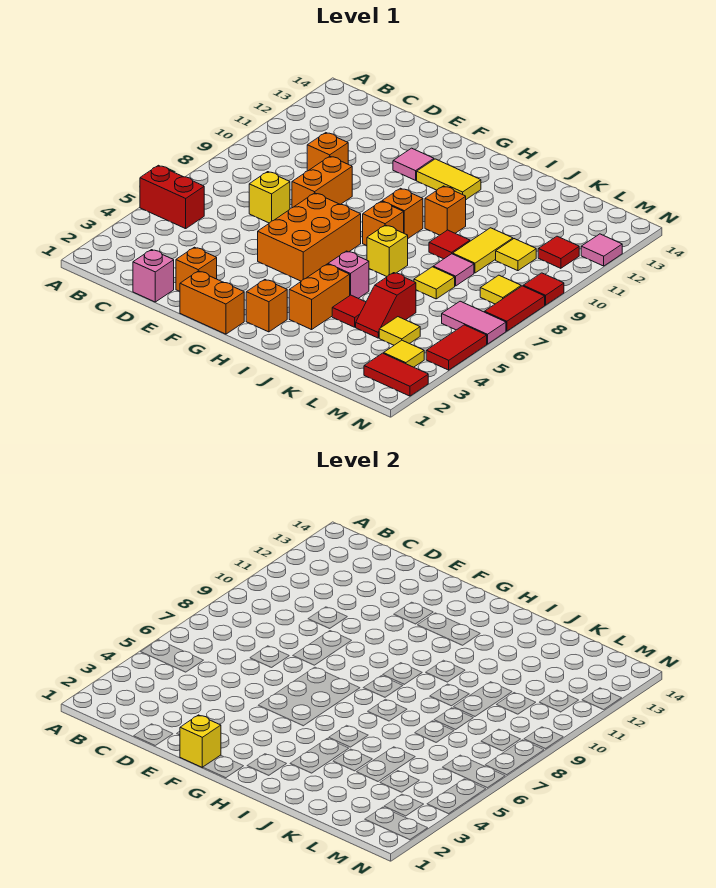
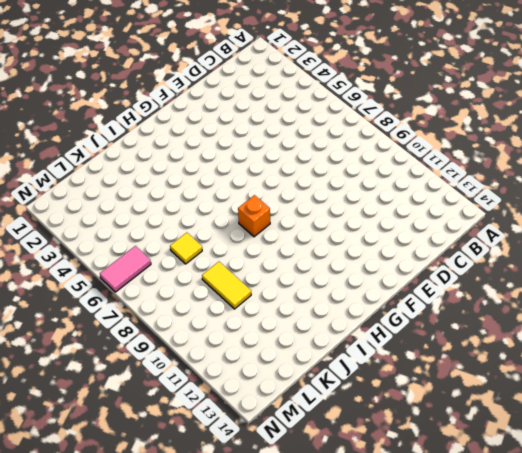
none -> red 1x2 brick [140,165,204,229]
none -> pink 1x1 brick [133,250,174,302]
none -> yellow 1x1 brick [249,172,290,223]
none -> orange 1x1 brick [307,133,348,171]

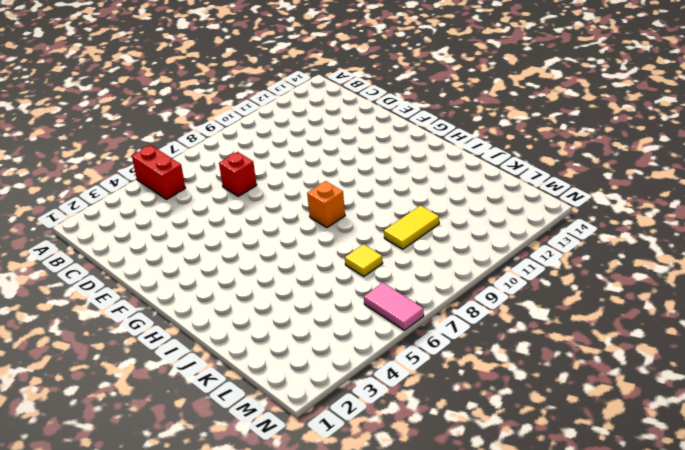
red 1x1 brick [219,152,257,196] -> yellow 1x1 brick [249,172,290,223]
none -> pink 1x1 brick [133,250,174,302]
none -> orange 1x1 brick [307,133,348,171]
none -> orange 1x1 brick [176,247,217,291]
none -> orange 1x2 brick [292,156,352,208]

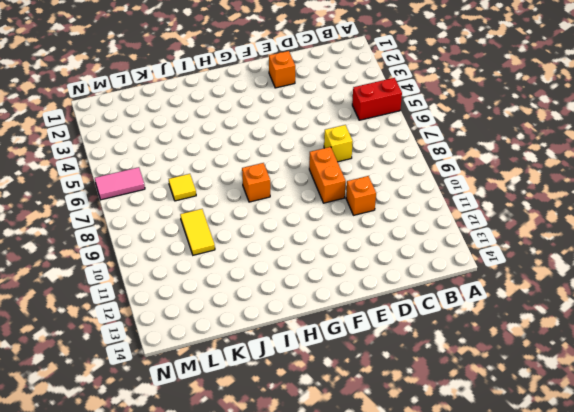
none -> pink 1x1 brick [133,250,174,302]
none -> orange 1x2 brick [180,271,244,334]
none -> orange 2x3 brick [258,193,361,281]
none -> pink 1x1 tile [393,148,434,180]

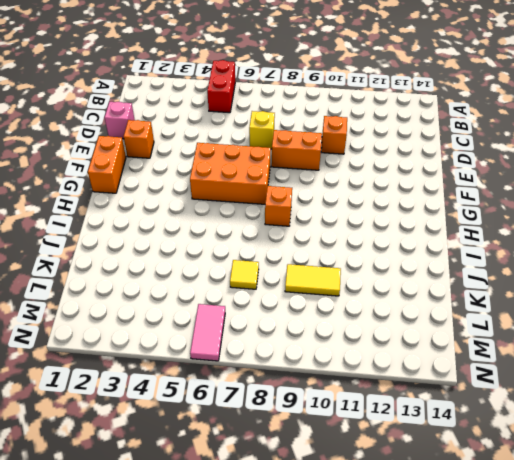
none -> pink 1x1 tile [393,148,434,180]
none -> yellow 1x2 tile [417,159,481,199]
none -> orange 1x1 brick [246,280,287,332]
none -> orange 1x1 brick [382,188,423,238]

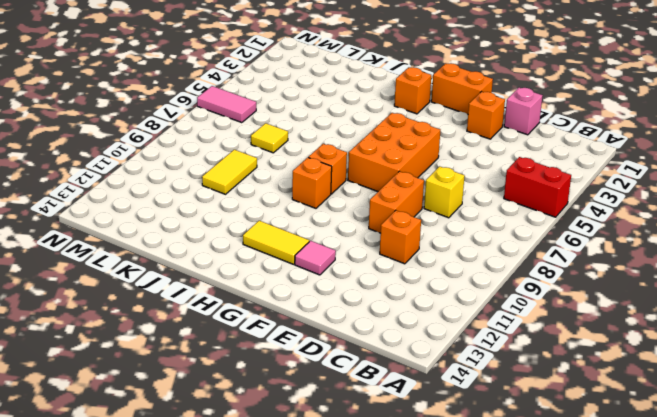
none -> orange 1x2 brick [289,264,350,330]
none -> pink 1x1 brick [328,251,369,298]
none -> yellow 1x1 brick [367,225,408,276]
none -> orange 1x1 brick [425,186,466,235]

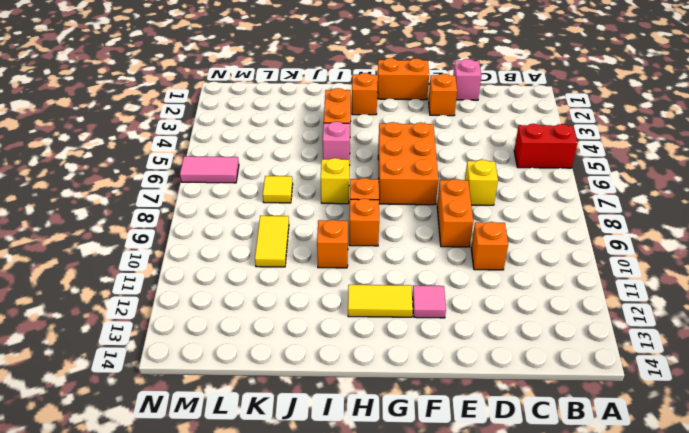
none -> red 1x1 tile [332,295,366,327]
none -> red 1x1 tile [429,230,470,259]
none -> red 1x2 slope [356,273,416,338]
none -> pink 1x1 tile [433,254,474,286]

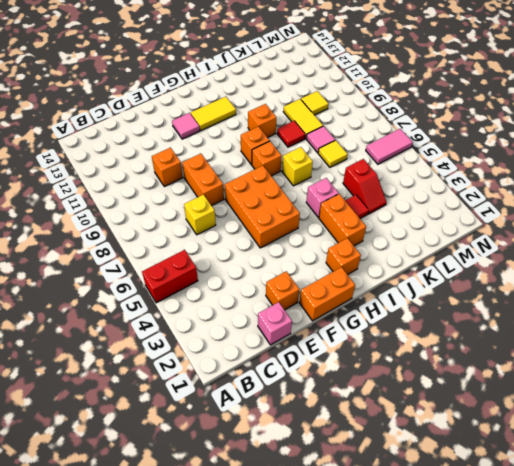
none -> yellow 1x1 tile [379,317,420,345]
none -> red 1x2 tile [364,353,428,396]
none -> yellow 1x1 tile [383,340,424,367]
none -> yellow 1x1 tile [480,275,521,304]

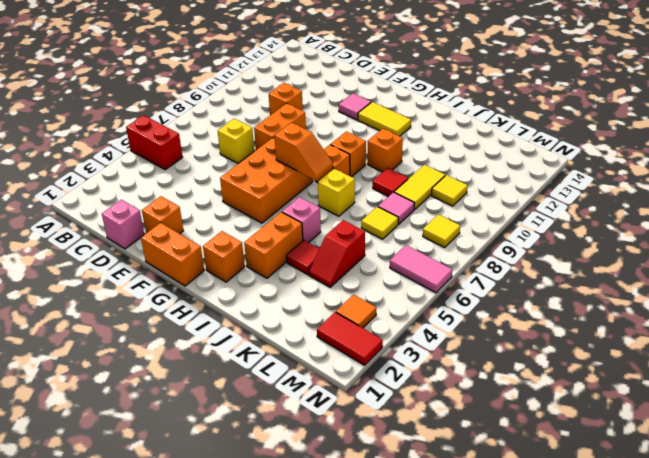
orange 1x2 slope [274,122,333,181] -> none
orange 1x1 tile [336,295,376,328] -> yellow 1x1 tile [383,340,424,367]
none -> yellow 1x1 tile [379,317,420,345]
none -> red 1x1 tile [538,236,579,268]
none -> red 1x2 tile [426,325,487,370]
none -> red 1x2 tile [485,286,545,331]

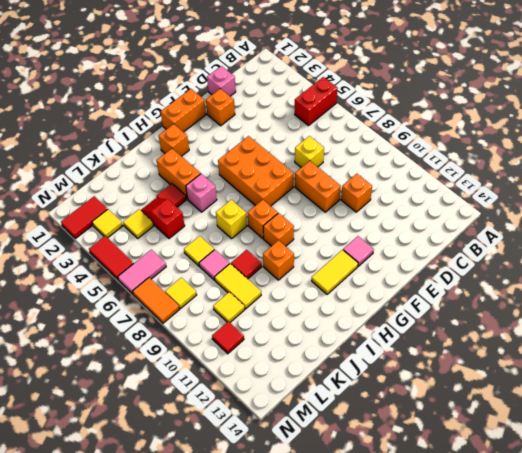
orange 1x2 tile [133,278,180,323] -> red 1x2 tile [485,286,545,331]
none -> red 1x1 tile [523,273,564,305]
none -> pink 1x1 tile [581,234,622,266]
none -> yellow 1x1 brick [180,715,221,767]

